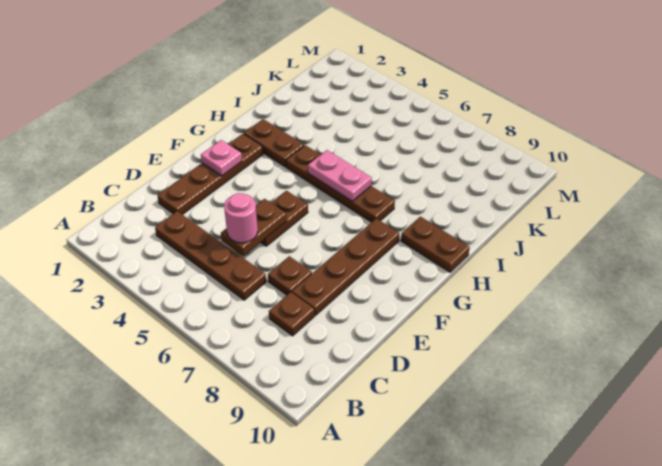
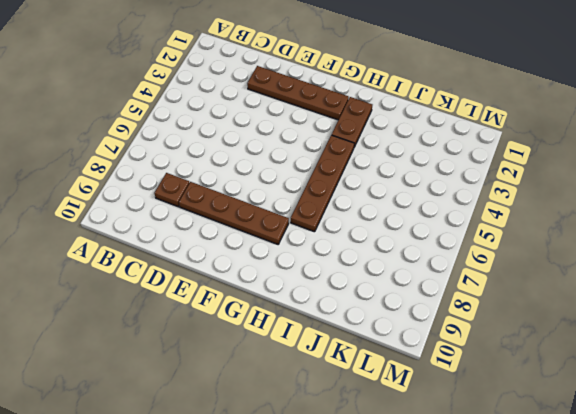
none -> brown 1x4 plate [155,211,266,300]
none -> brown 1x1 plate [268,256,312,295]
none -> brown 1x2 plate [261,191,308,246]

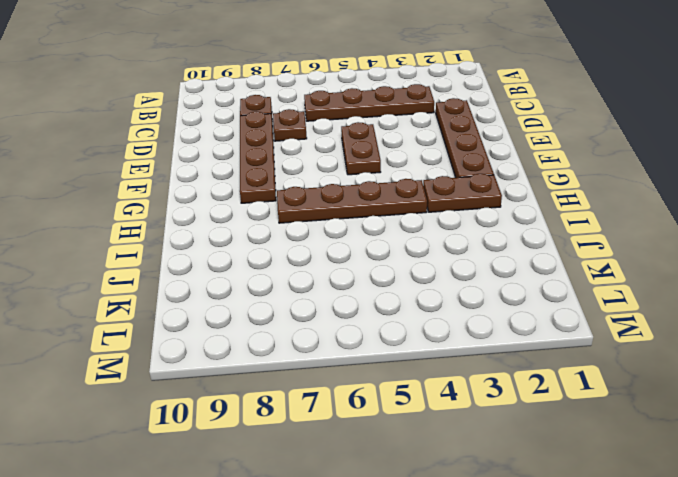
none -> brown 1x2 plate [401,217,470,272]
none -> brown 1x2 plate [221,199,287,256]
none -> pink 1x1 plate [201,140,242,176]

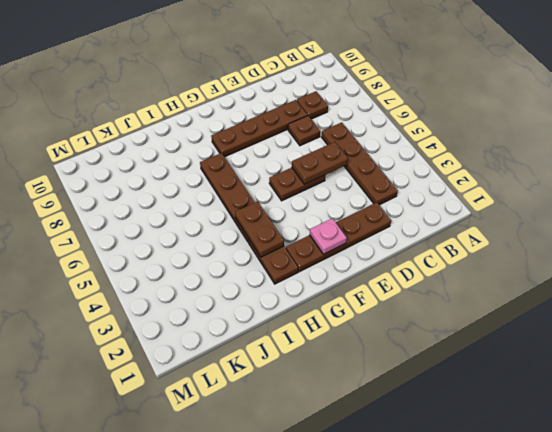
brown 1x2 plate [235,201,284,257] -> brown 1x2 plate moved to [401,217,470,272]
none -> pink 1x2 plate [308,150,372,201]
none -> pink 1x1 round brick [224,193,258,243]

